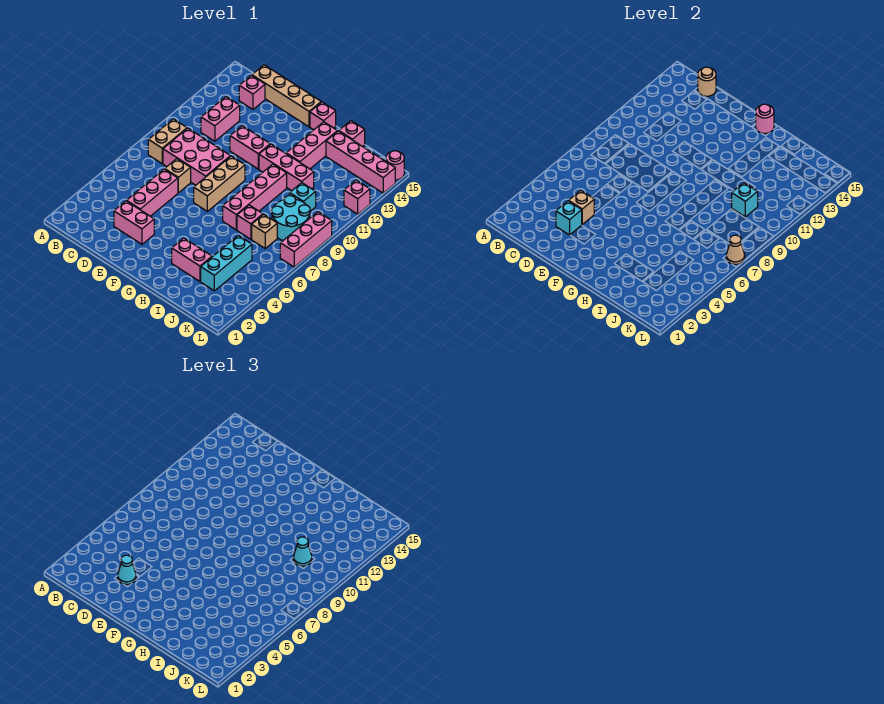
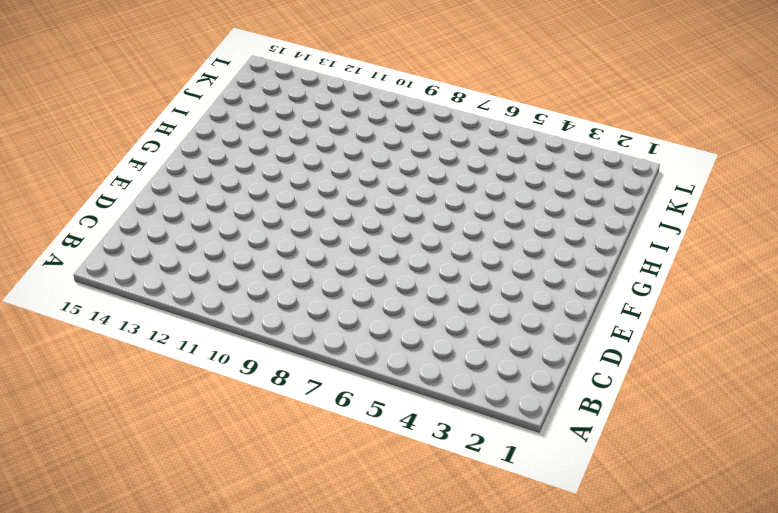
none -> tan 1x2 brick [148,119,187,164]
none -> pink 2x3 brick [163,128,231,185]
none -> pink 1x2 brick [201,97,240,141]
none -> pink 1x1 brick [239,75,265,109]

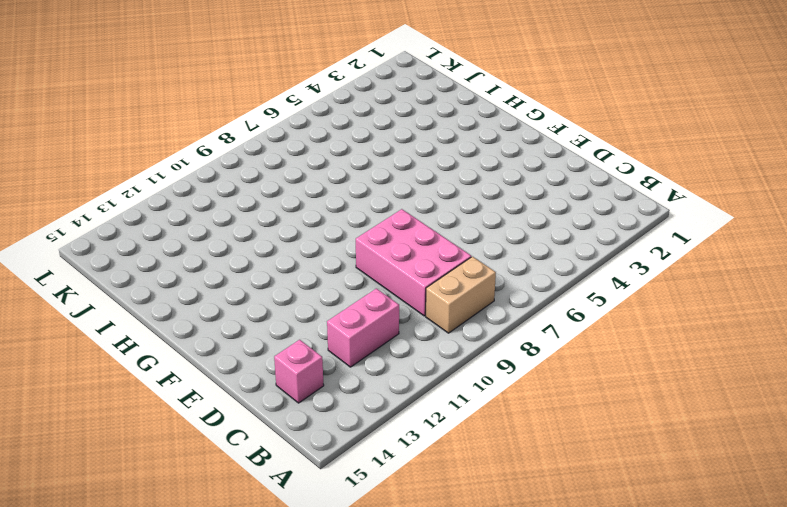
none -> tan 1x4 brick [252,65,321,127]
none -> pink 1x2 brick [114,201,154,244]
none -> pink 1x3 brick [127,169,178,216]
none -> tan 1x1 brick [165,159,191,193]

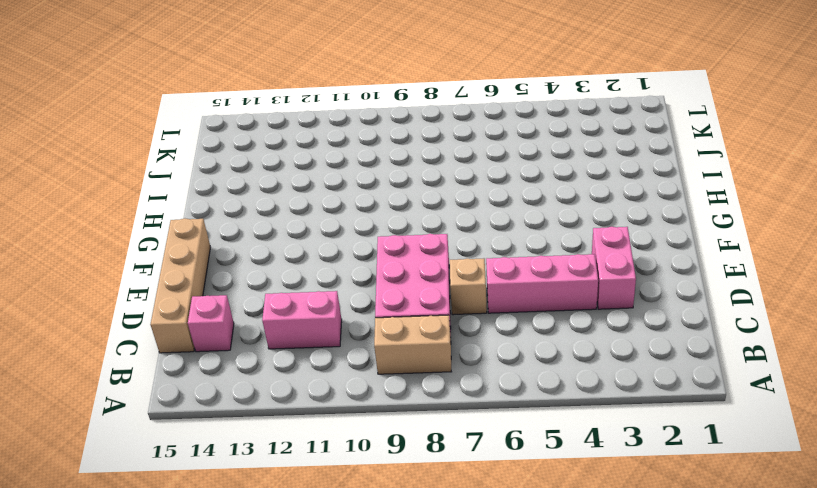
none -> pink 1x2 brick [230,126,270,169]
none -> tan 1x3 brick [194,156,245,211]
none -> pink 1x3 brick [259,144,314,191]
none -> pink 1x1 brick [310,102,336,130]

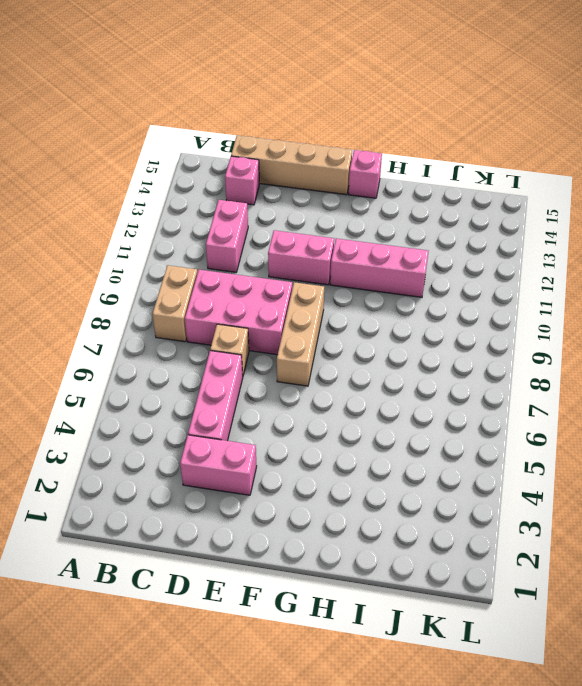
none -> pink 1x2 brick [172,238,212,281]
none -> pink 1x4 brick [223,164,287,230]
none -> pink 1x3 brick [286,122,337,169]
none -> pink 1x1 brick [237,205,263,239]

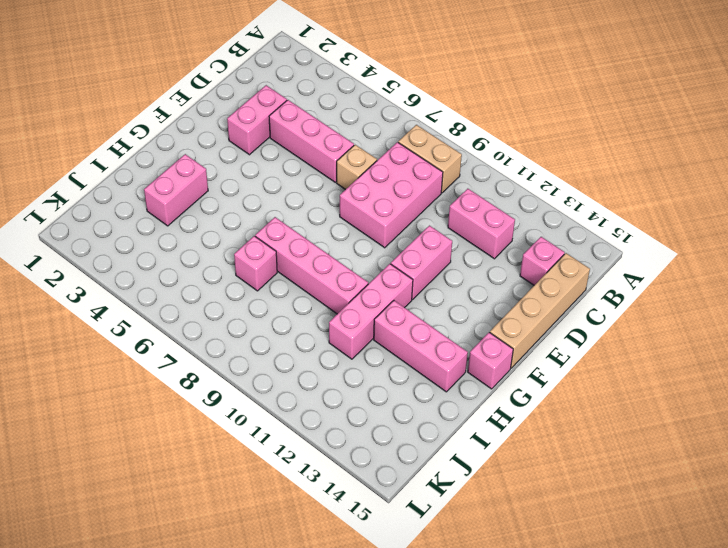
none -> tan 1x3 brick [194,156,245,211]
none -> pink 1x4 brick [326,131,395,193]
none -> pink 1x1 brick [339,121,365,147]
none -> cyan 1x3 brick [201,236,252,291]

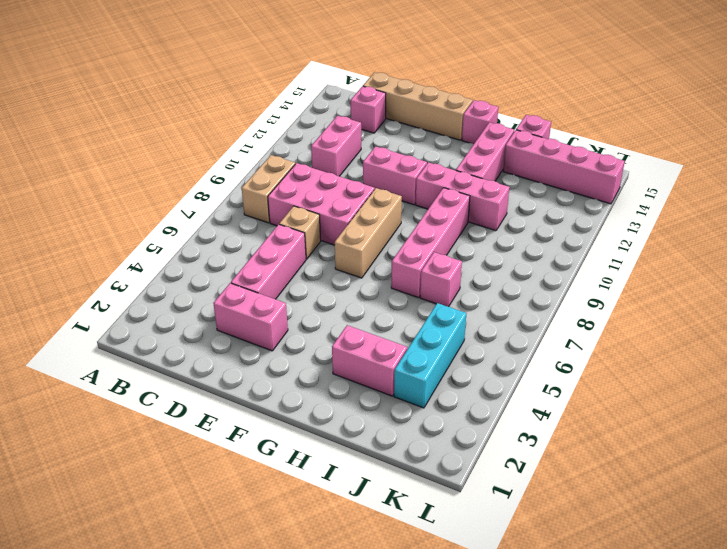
none -> tan 1x1 brick [252,214,277,248]
none -> cyan 2x2 round brick [272,196,310,240]
none -> cyan 1x1 brick [290,183,316,211]
none -> pink 1x3 brick [280,212,332,267]

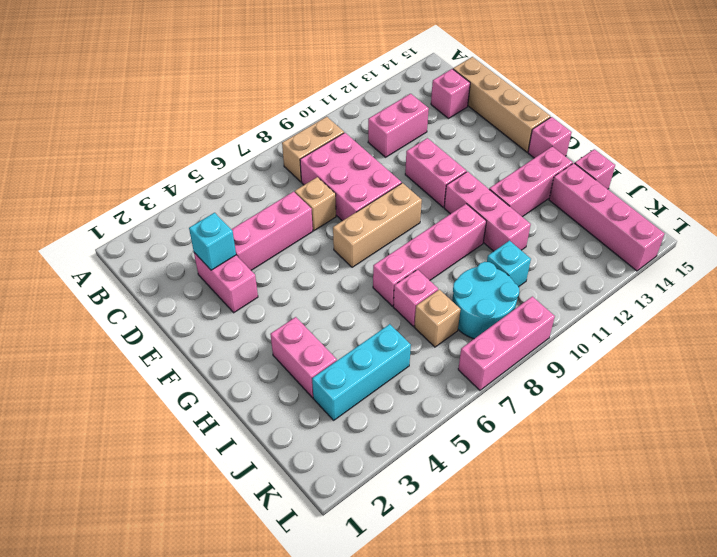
none -> pink 1x1 brick [344,180,370,214]
none -> pink 1x1 round brick [386,151,404,180]
none -> tan 1x1 round brick [698,67,716,96]
none -> tan 1x1 brick [569,190,594,224]

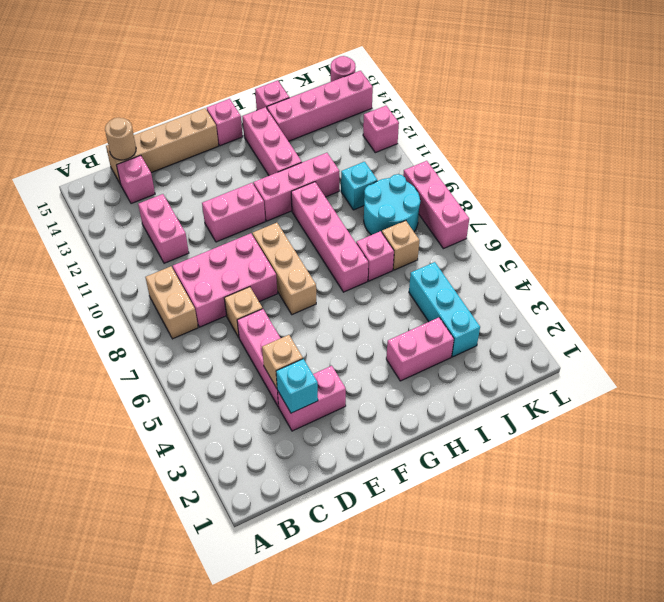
none -> pink 1x1 round brick [756,104,774,133]
none -> cyan 1x1 brick [732,183,758,217]
none -> tan 1x1 cone [726,235,745,264]
none -> cyan 1x1 cone [118,555,136,584]

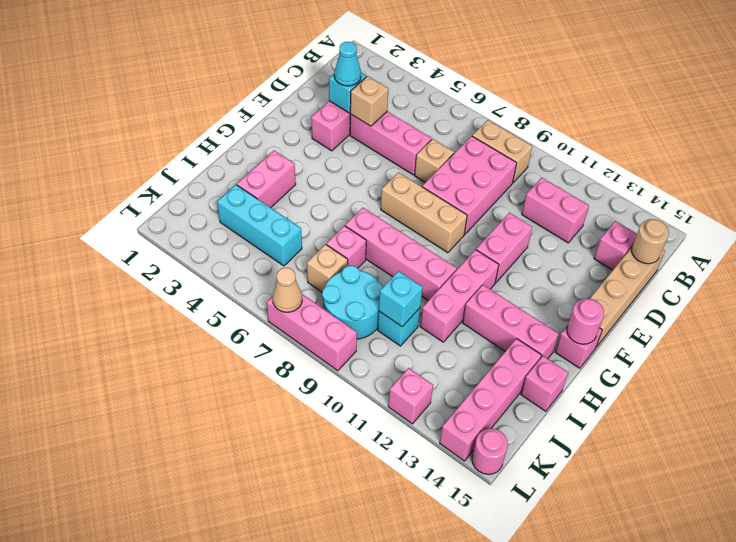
none -> cyan 1x1 cone [293,537,312,566]

